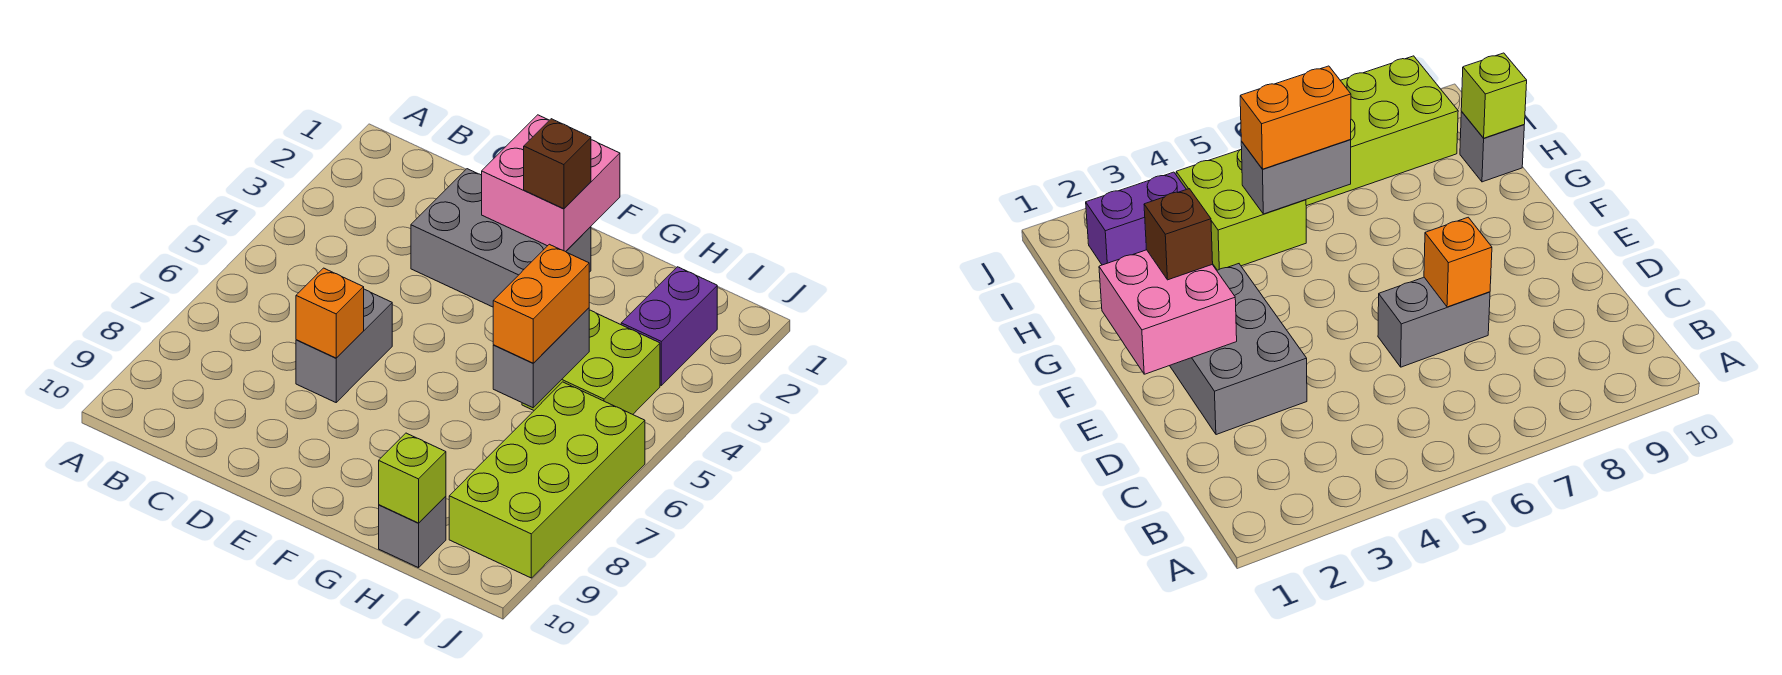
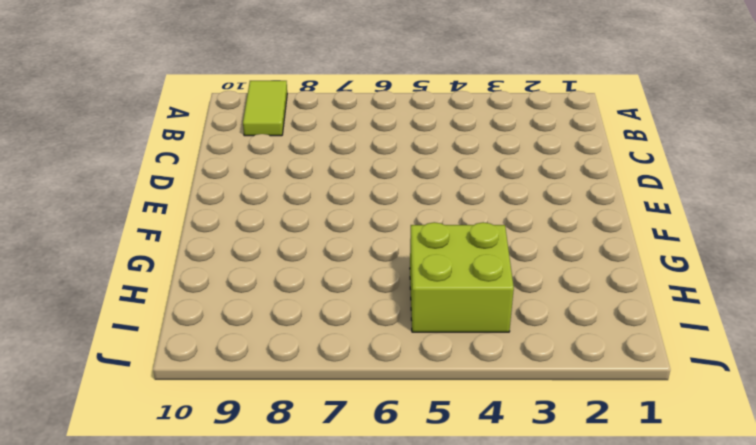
lime 1x2 tile [243,81,287,136] -> none
none -> grey 2x3 brick [411,169,591,307]
none -> grey 1x2 brick [296,289,392,402]
none -> grey 1x1 brick [379,496,446,568]

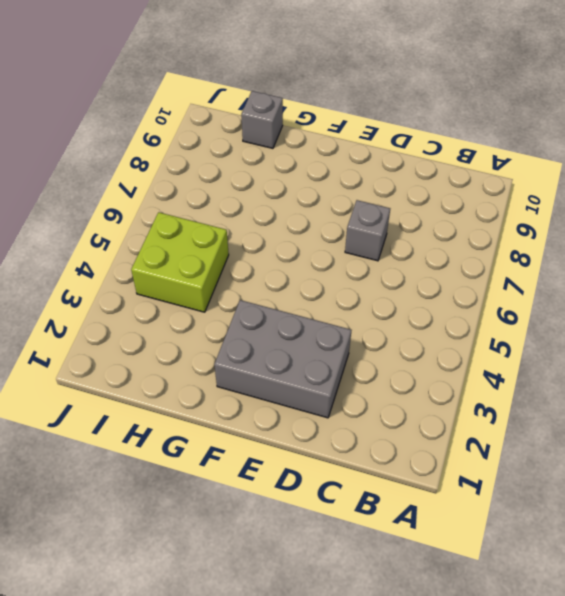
grey 1x1 brick [345,200,390,261] -> grey 1x2 brick [296,289,392,402]
none -> purple 1x2 brick [621,267,717,385]
none -> lime 2x4 brick [449,382,645,578]
none -> orange 1x1 brick [296,268,364,358]

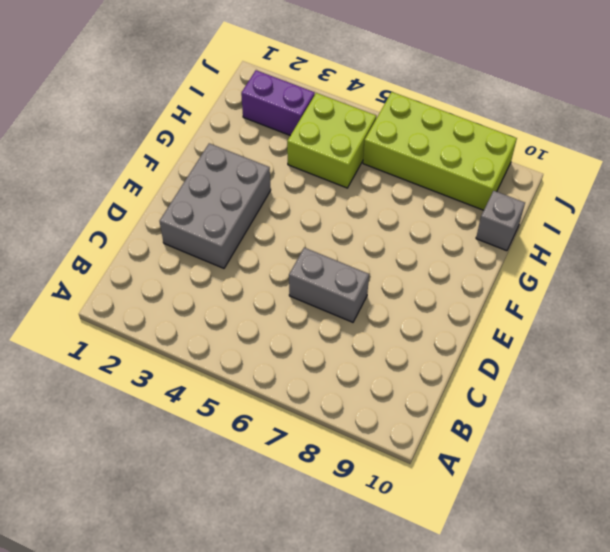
none -> orange 1x1 brick [296,268,364,358]
none -> pink 2x2 brick [482,115,620,252]
none -> grey 1x2 brick [493,308,589,408]

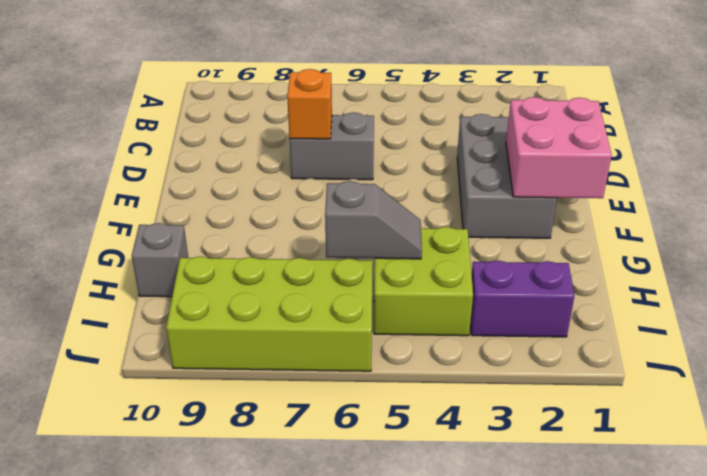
grey 1x2 slope [325,181,422,259] -> grey 1x2 brick [493,308,589,408]
none -> lime 1x1 brick [379,433,446,523]
none -> brown 1x1 brick [524,119,591,209]
none -> orange 1x2 brick [493,244,589,363]

